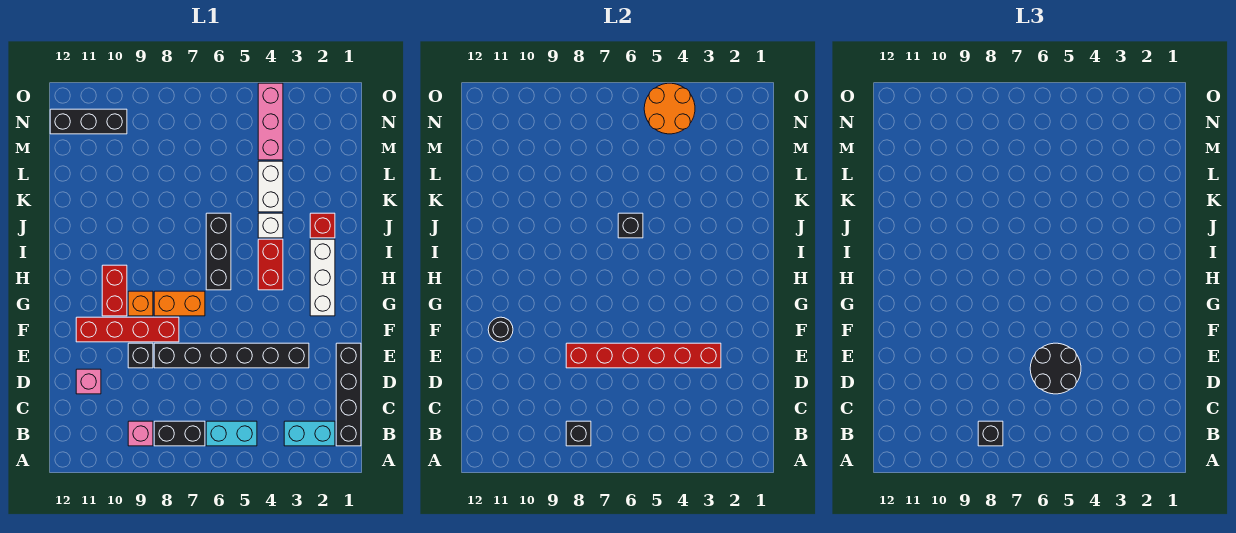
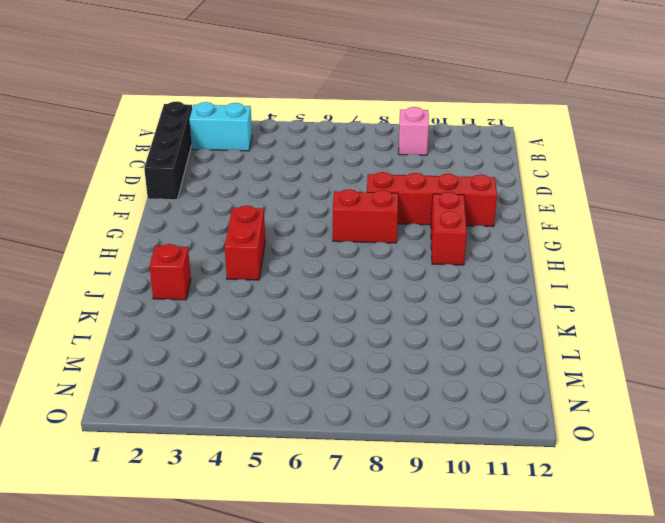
red 1x2 brick [333,189,398,243] -> orange 1x2 brick [154,291,205,316]
none -> cyan 1x2 brick [206,421,257,446]
none -> black 1x2 brick [154,421,205,446]
none -> pink 1x1 brick [76,369,101,394]

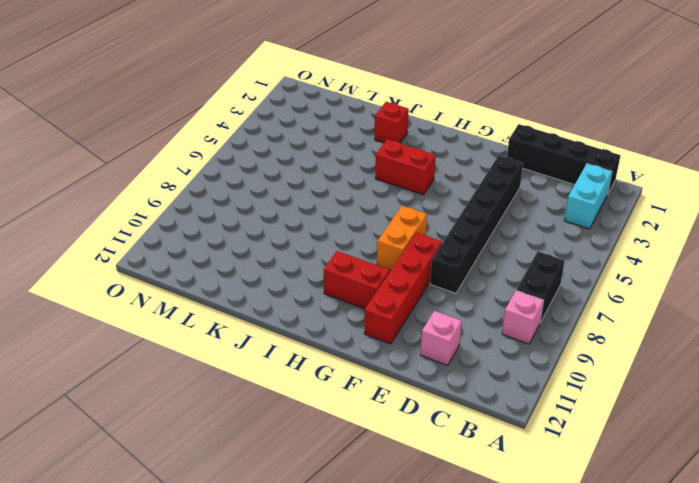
none -> cyan 1x2 brick [206,421,257,446]
none -> black 1x1 brick [128,343,153,368]
none -> white 1x3 brick [310,239,335,316]

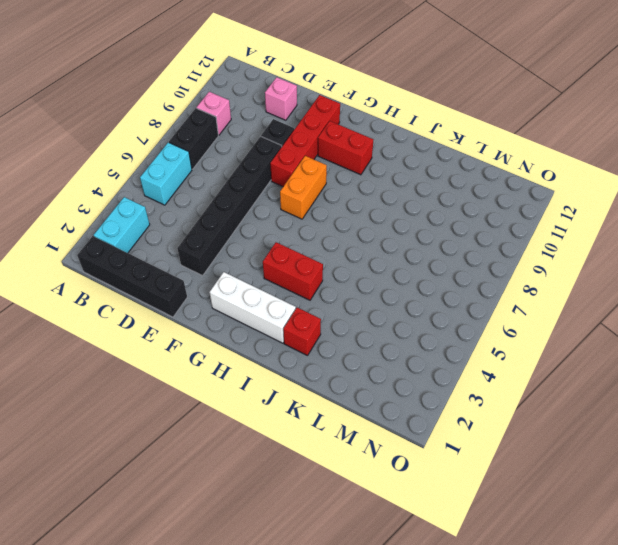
none -> orange 1x1 brick [128,291,153,316]
none -> black 1x3 brick [206,213,231,290]
none -> white 1x1 brick [258,213,283,238]

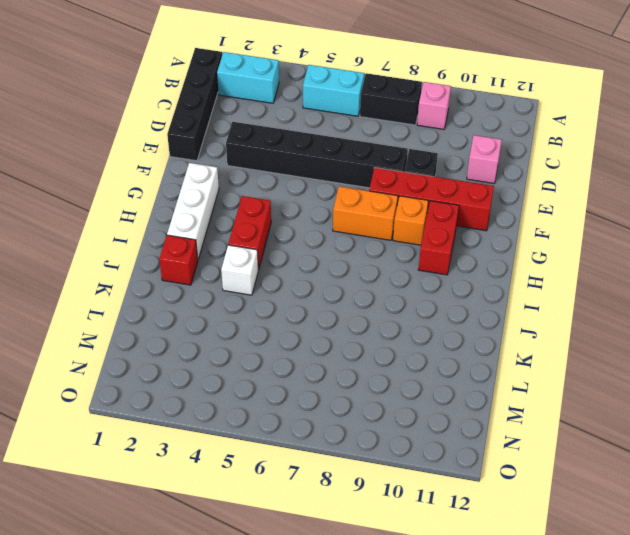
none -> black 1x3 brick [206,213,231,290]
none -> white 1x2 brick [258,161,283,212]
none -> pink 1x3 brick [258,83,283,160]

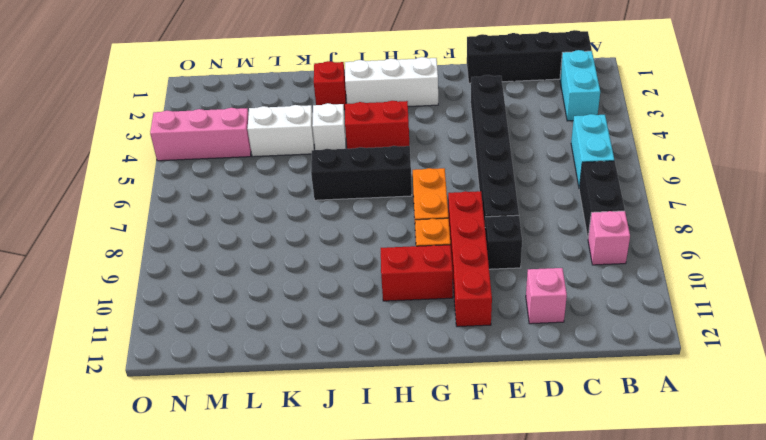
none -> black 1x3 brick [50,109,127,134]
none -> black 1x1 brick [566,421,591,446]
none -> red 1x6 brick [566,343,721,368]

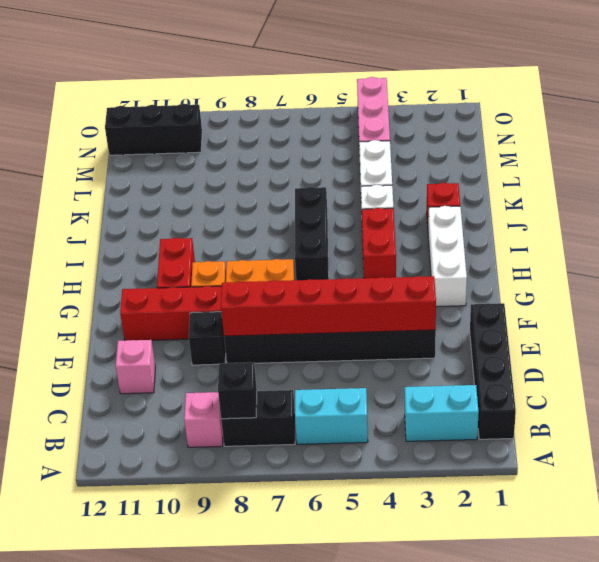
none -> black 1x1 round brick [488,317,513,342]
none -> black 1x1 brick [618,213,643,238]
none -> orange 2x2 round brick [644,83,695,134]

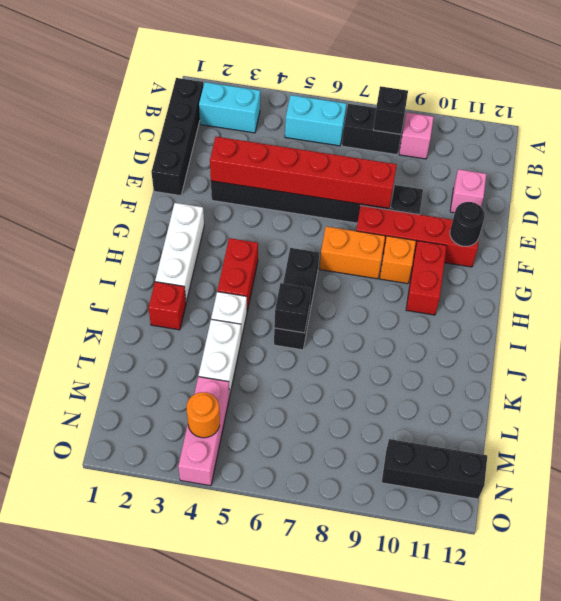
orange 1x1 round brick [187,392,220,438] -> orange 2x2 round brick [644,83,695,134]
none -> black 1x1 brick [978,421,1003,446]
none -> black 2x2 round brick [1030,343,1081,394]

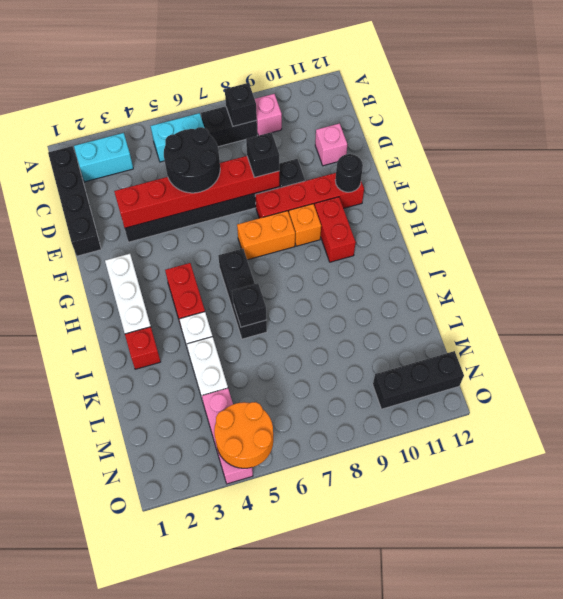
black 1x1 brick [246,132,279,178] -> black 1x1 brick moved to [978,421,1003,446]

